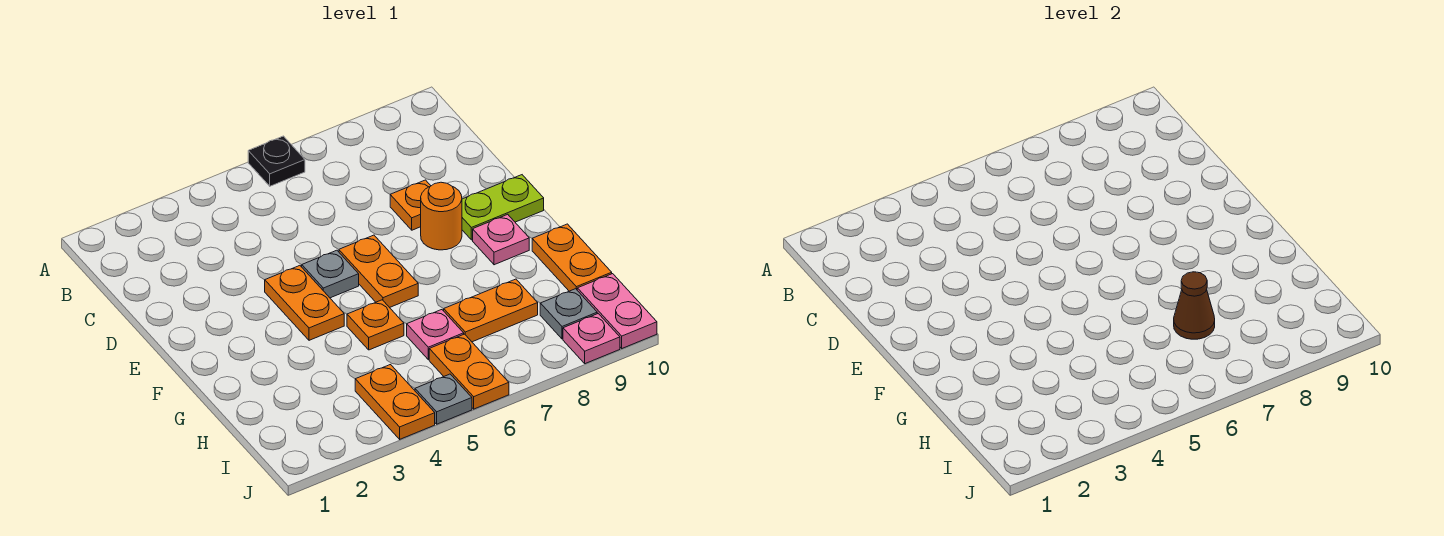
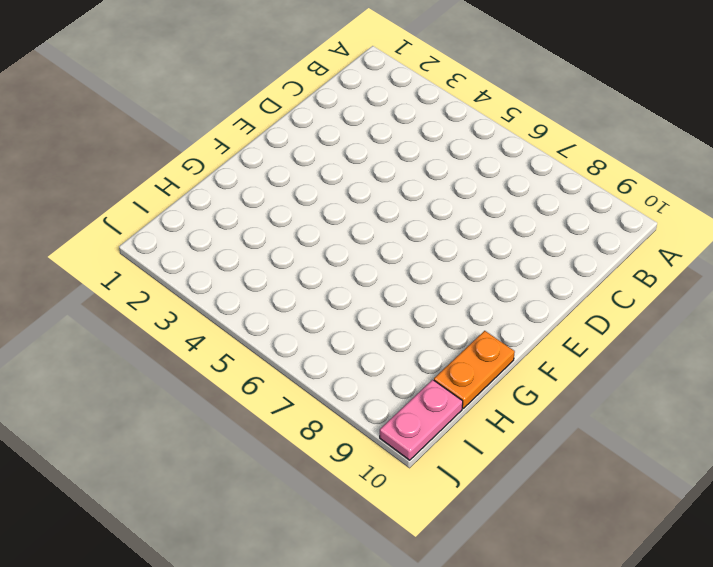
none -> black 1x1 plate [248,136,305,186]
none -> orange 1x1 plate [390,180,431,230]
none -> orange 1x2 plate [265,266,344,340]

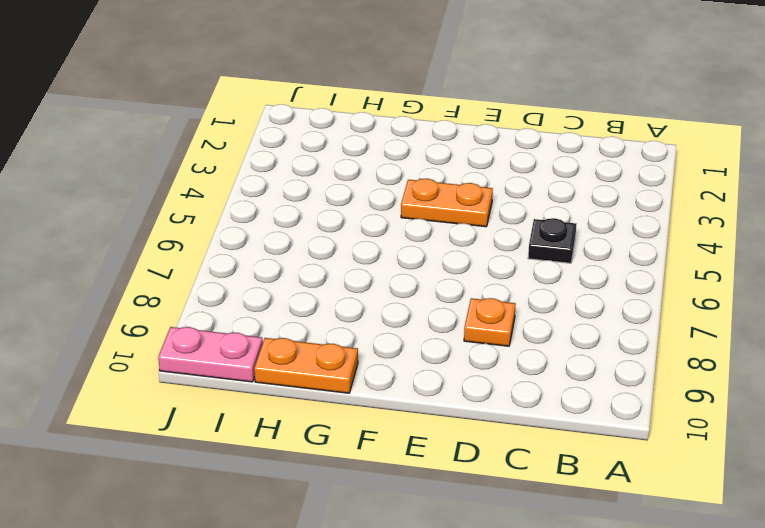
black 1x1 plate [528,218,576,263] -> black 1x1 plate moved to [248,136,305,186]
none -> grey 1x1 plate [302,250,359,298]
none -> orange 1x2 plate [339,235,418,308]
none -> orange 1x1 round brick [421,182,462,250]

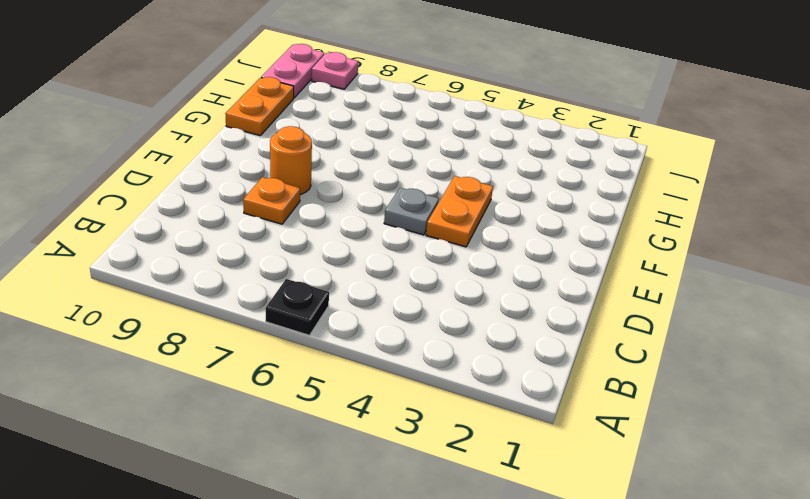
none -> orange 1x2 plate [339,235,418,308]
none -> lime 1x2 plate [462,175,544,240]
none -> pink 1x1 plate [473,214,529,265]

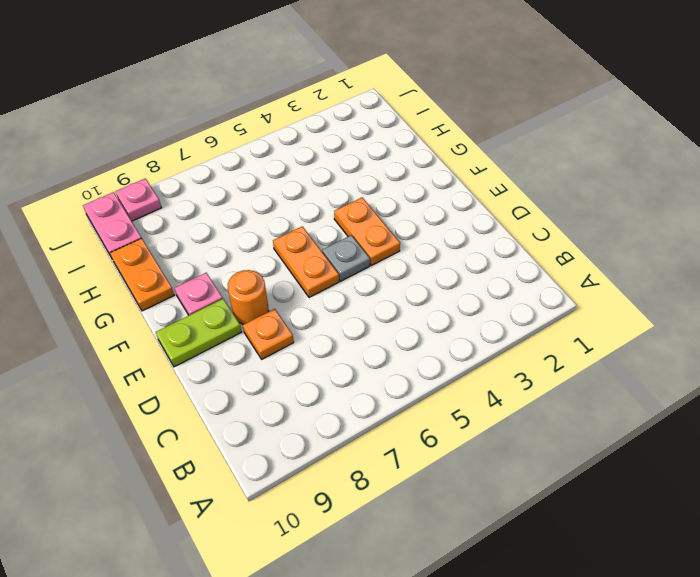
none -> black 1x1 plate [248,136,305,186]
none -> orange 1x1 plate [347,300,404,350]
none -> pink 1x1 plate [407,310,464,360]

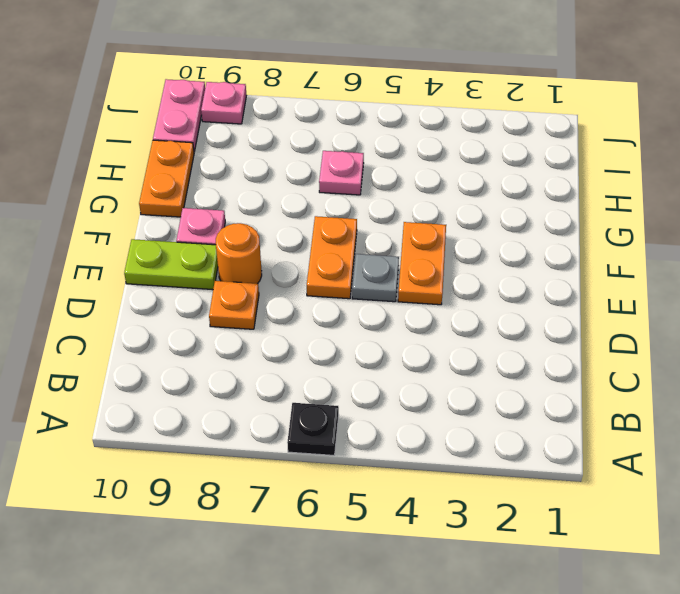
none -> orange 1x1 plate [347,300,404,350]
none -> orange 1x2 plate [444,279,538,342]
none -> orange 1x2 plate [355,365,435,439]

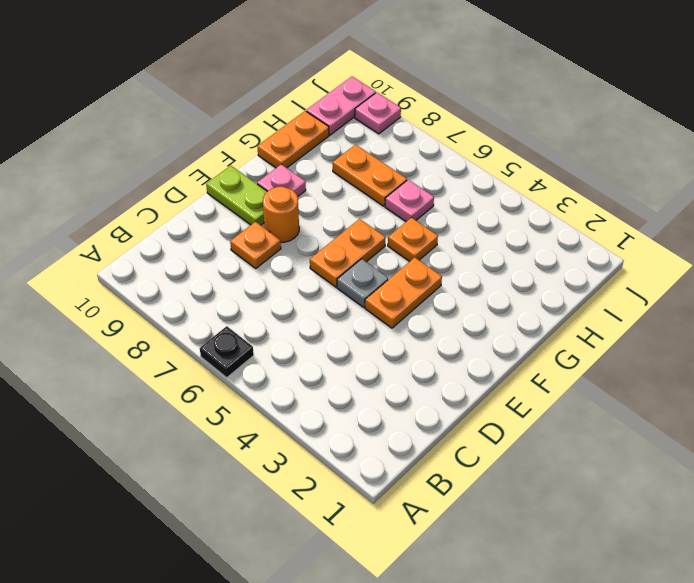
none -> orange 1x2 plate [355,365,435,439]
none -> orange 1x2 plate [429,334,509,409]
none -> grey 1x1 plate [540,289,597,339]

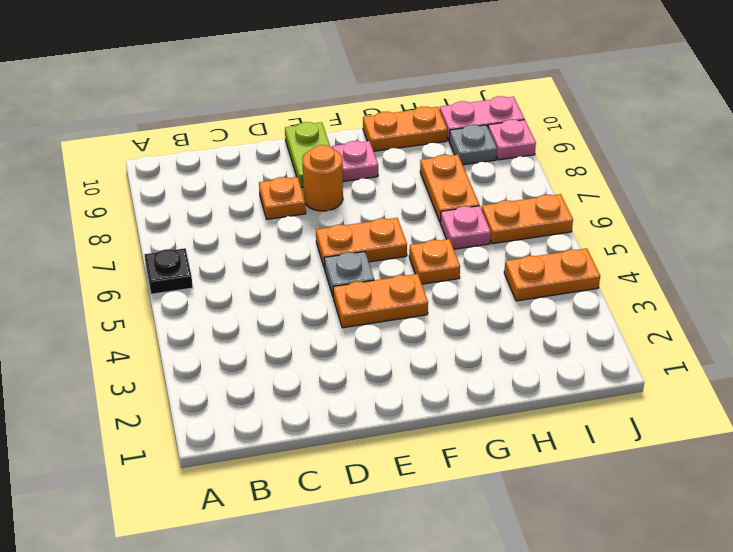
none -> grey 1x1 plate [415,374,472,424]
none -> brown 1x1 cone [1174,272,1215,339]

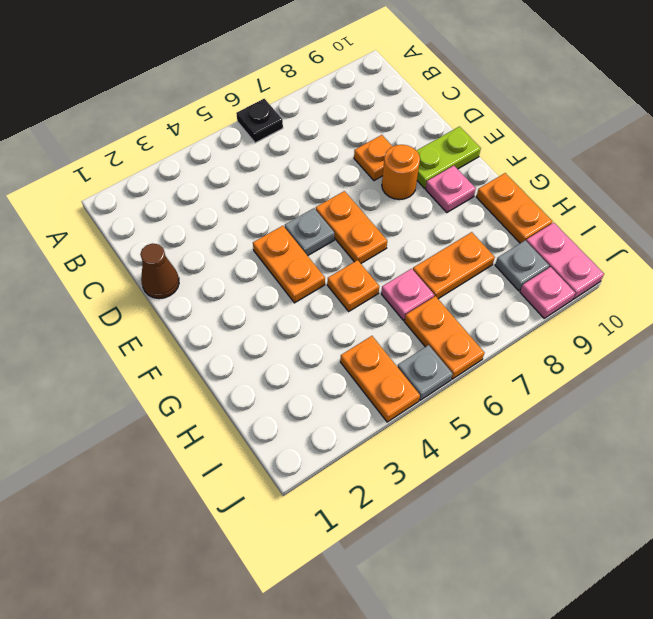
brown 1x1 cone [140,243,179,299] -> brown 1x1 cone moved to [1174,272,1215,339]

